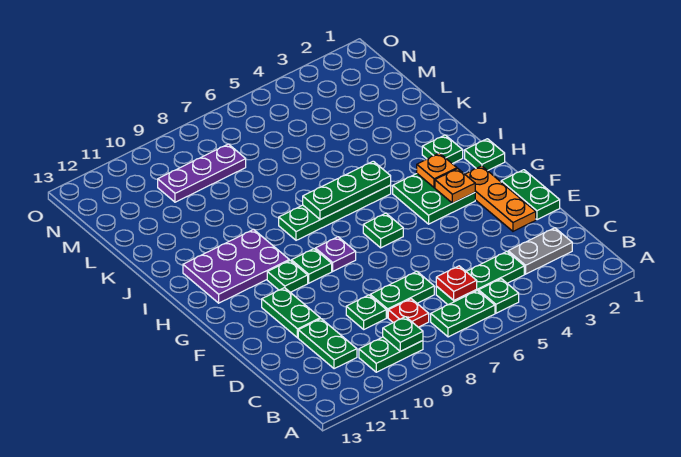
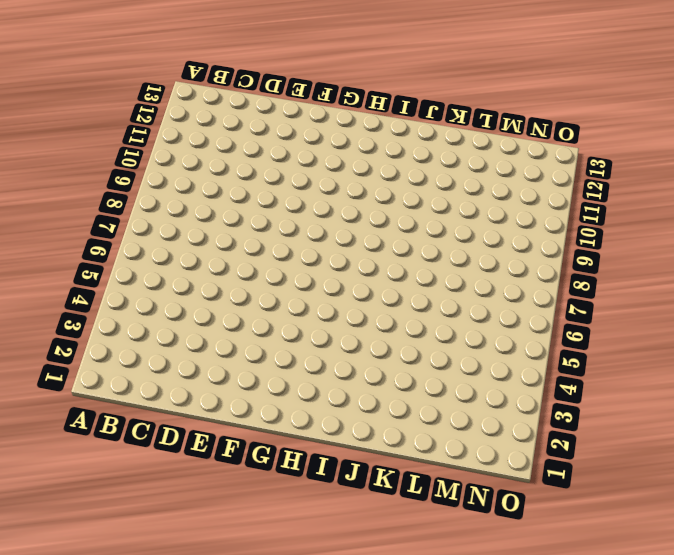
none -> green 1x1 plate [479,279,519,313]
none -> green 1x2 plate [431,291,495,337]
none -> green 1x2 plate [359,337,423,372]

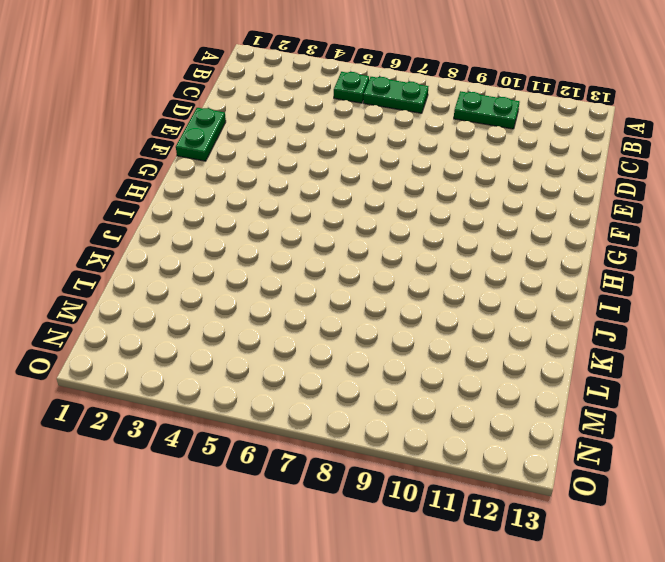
none -> grey 1x2 plate [508,228,572,274]
none -> green 1x3 plate [436,251,524,305]
none -> red 1x1 plate [388,299,429,327]

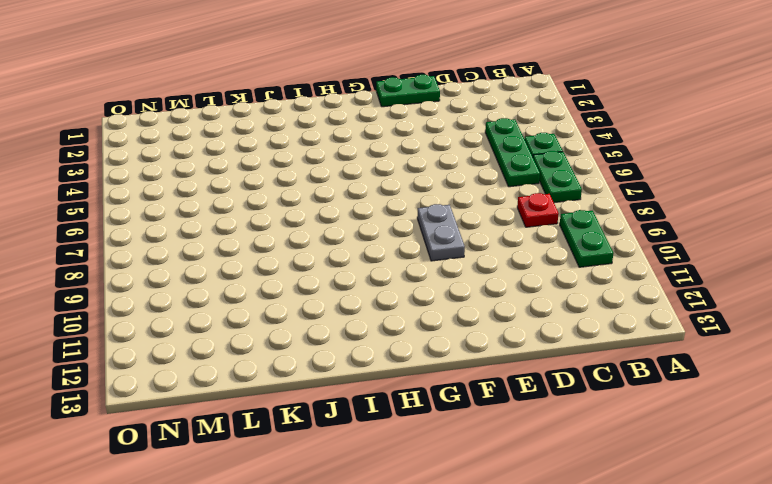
grey 1x2 plate [417,204,465,261] -> grey 1x2 plate moved to [508,228,572,274]
none -> green 1x2 plate [298,319,357,369]
none -> green 1x2 plate [370,271,434,318]
none -> green 1x1 plate [346,295,386,329]

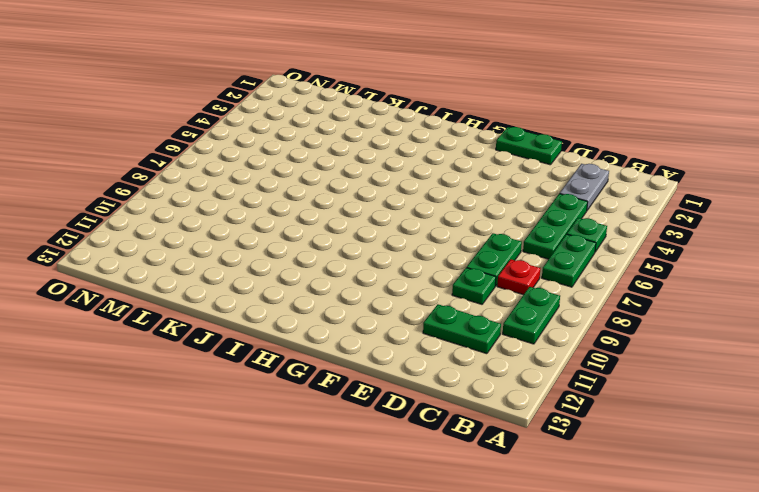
none -> orange 1x3 plate [465,166,536,231]
none -> green 1x2 plate [262,288,320,338]
none -> green 2x2 plate [393,174,475,224]

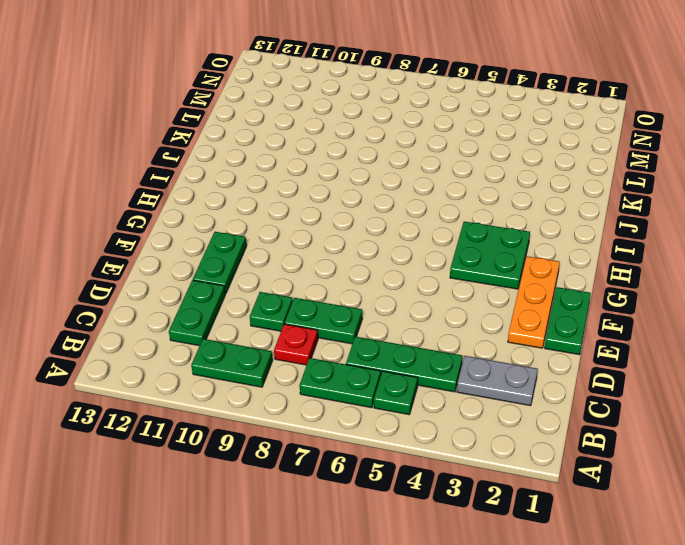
none -> green 1x1 plate [363,213,403,248]
none -> purple 1x1 plate [315,237,356,271]
none -> green 1x1 plate [291,249,332,283]

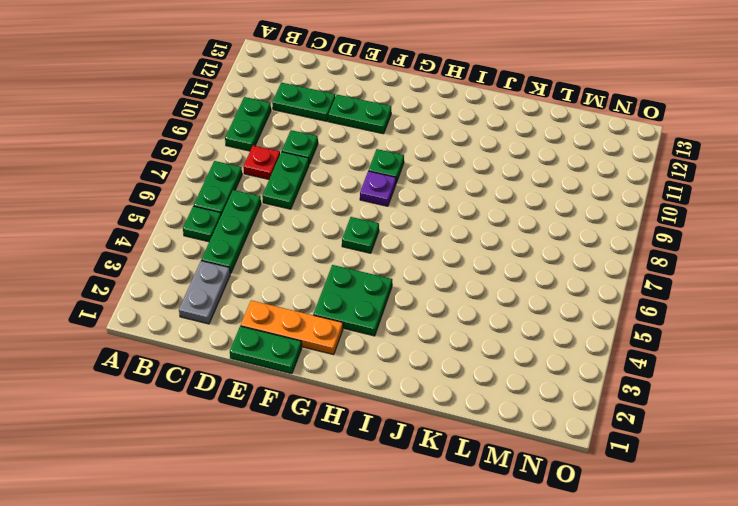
none -> green 1x1 plate [267,260,308,292]
none -> green 1x1 plate [465,139,505,171]
none -> purple 2x3 plate [183,229,290,303]

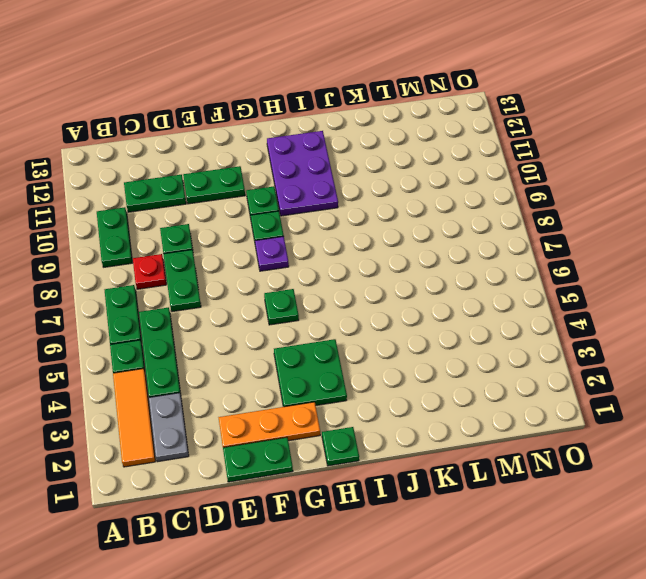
orange 1x3 tile [113,369,155,467] -> none
none -> green 1x1 plate [422,135,463,164]
none -> green 1x4 plate [279,185,391,240]
none -> purple 1x3 plate [158,144,246,202]

